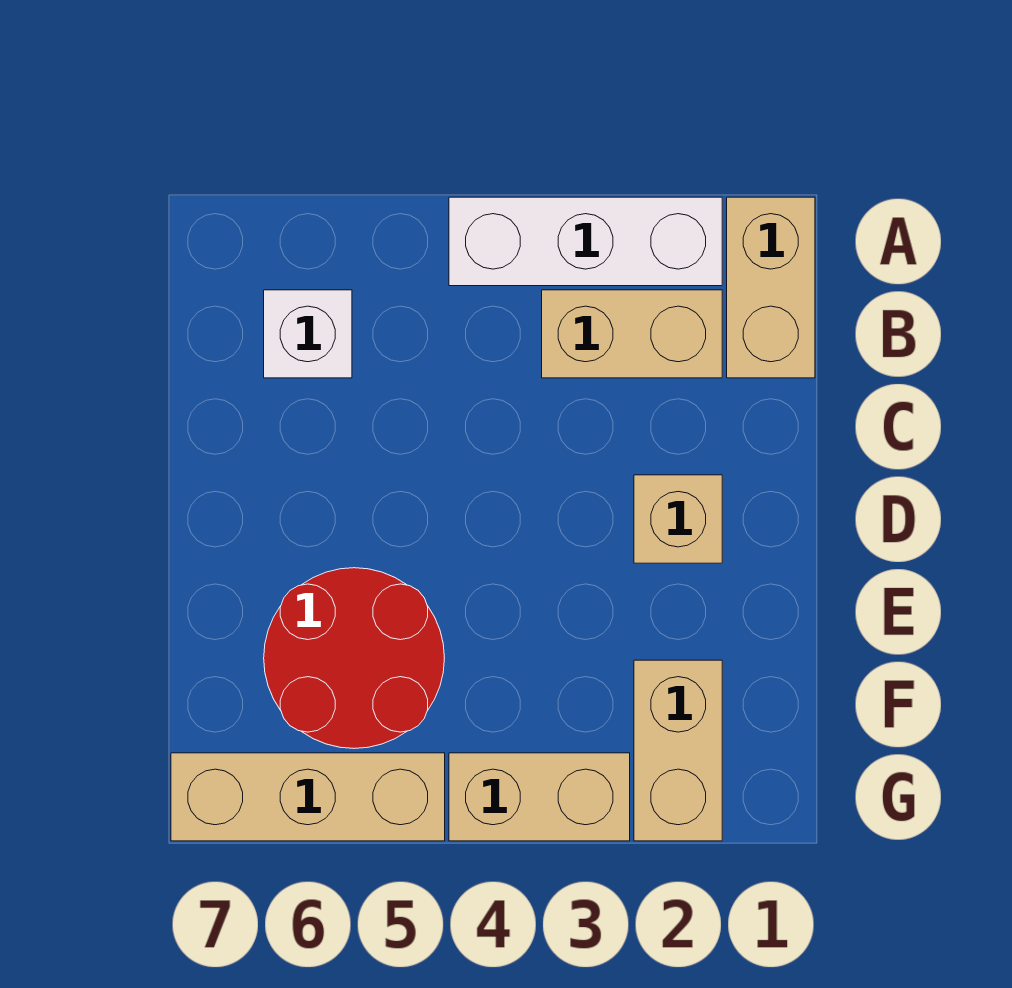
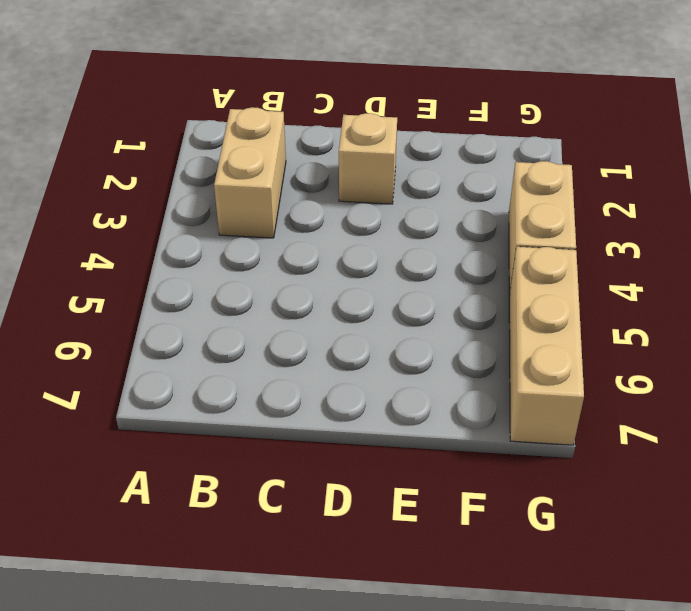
none -> tan 1x2 brick [727,197,815,378]
none -> white 1x3 brick [449,197,722,286]

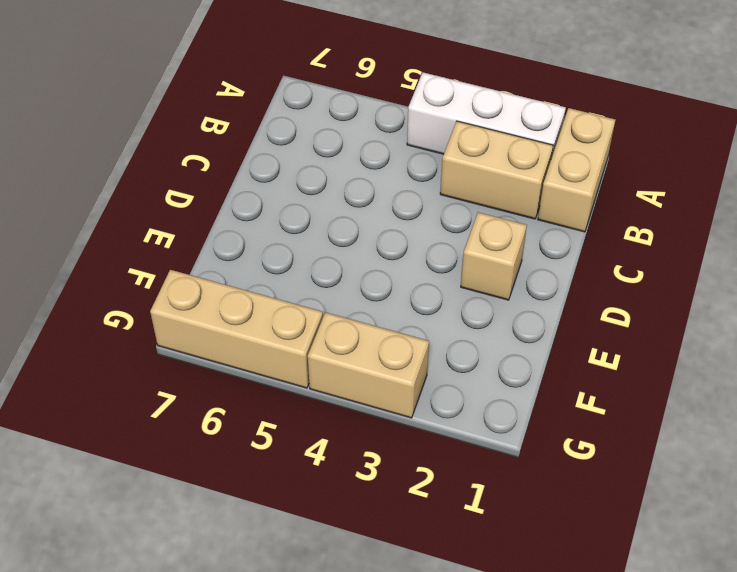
none -> white 1x1 brick [264,290,352,378]
none -> red 2x2 round brick [264,568,444,748]

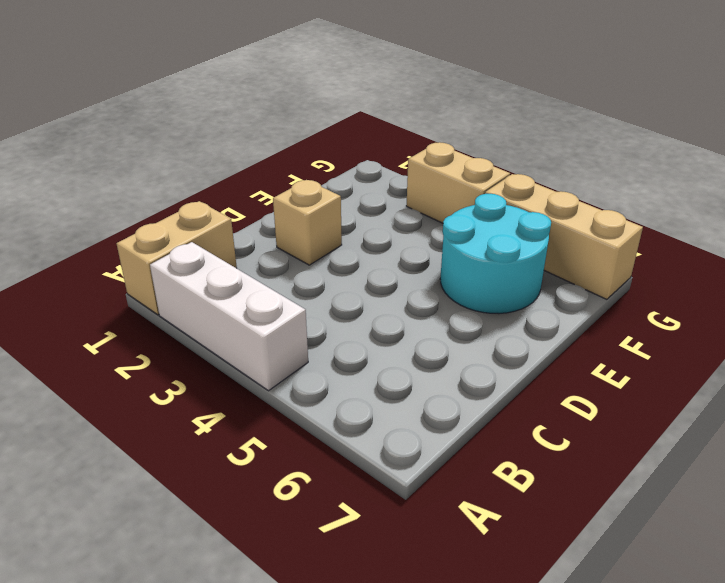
cyan 2x2 round brick [440,194,551,314] -> red 2x2 round brick [264,568,444,748]
none -> tan 1x2 brick [542,290,722,378]
none -> white 1x1 brick [264,290,352,378]

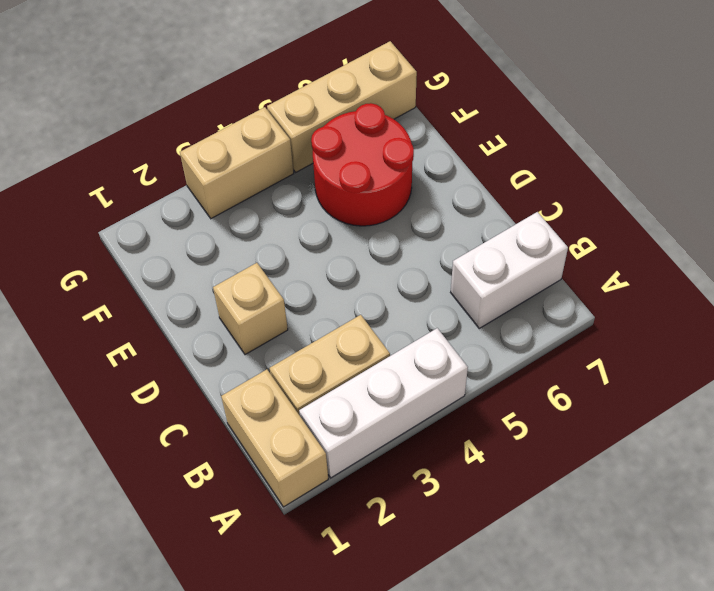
white 1x2 brick [451,212,568,328] -> white 1x1 brick [264,290,352,378]
none -> tan 1x2 brick [634,660,722,841]

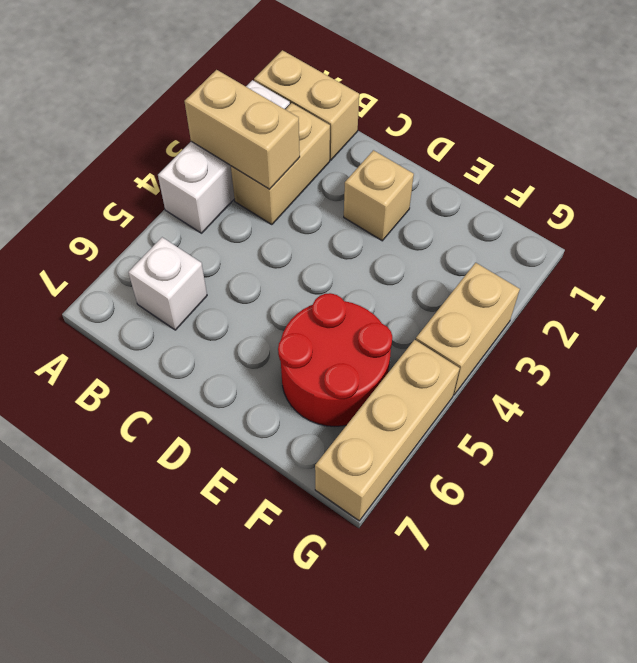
tan 1x2 brick [184,70,300,189] -> tan 1x2 brick moved to [634,660,722,841]

